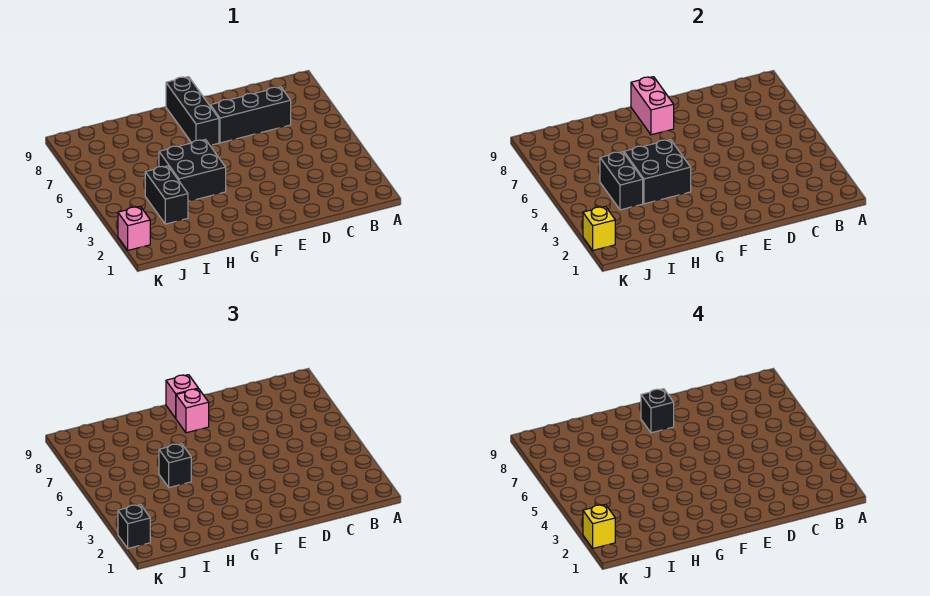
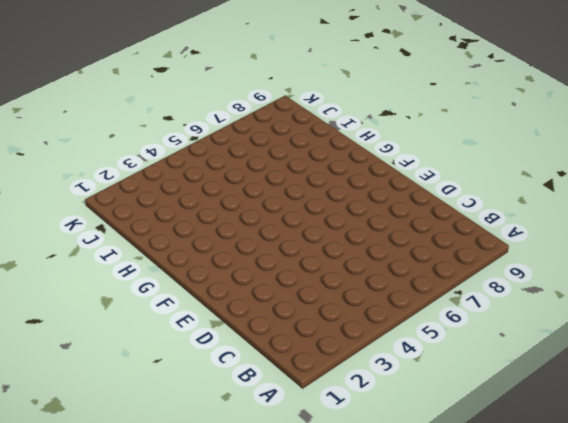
none -> black 1x3 brick [210,87,291,143]
none -> black 1x3 brick [166,77,219,145]
none -> black 2x2 brick [159,140,226,201]

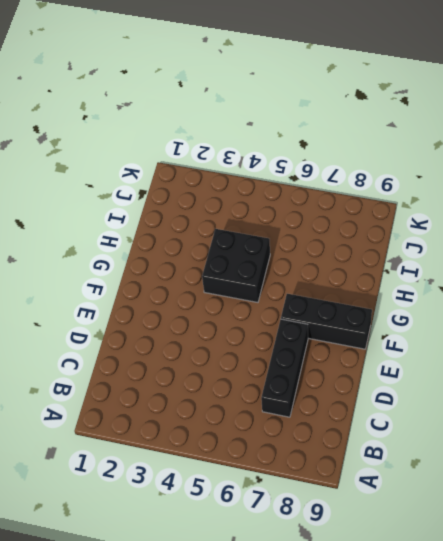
none -> black 1x2 brick [145,166,188,224]
none -> pink 1x1 brick [118,206,150,250]
none -> pink 1x2 brick [631,77,674,135]

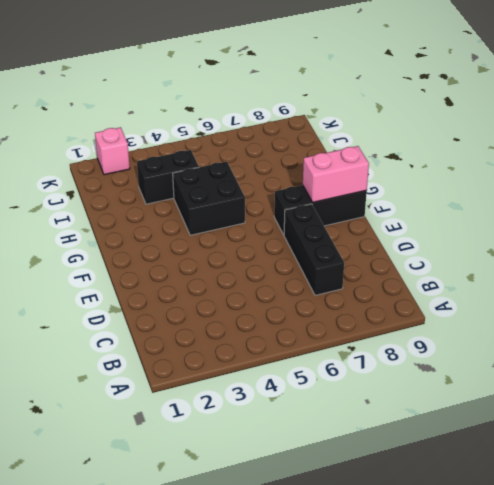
none -> black 2x2 brick [624,139,691,204]
none -> black 1x2 brick [600,152,643,210]
none -> yellow 1x1 brick [583,206,615,250]

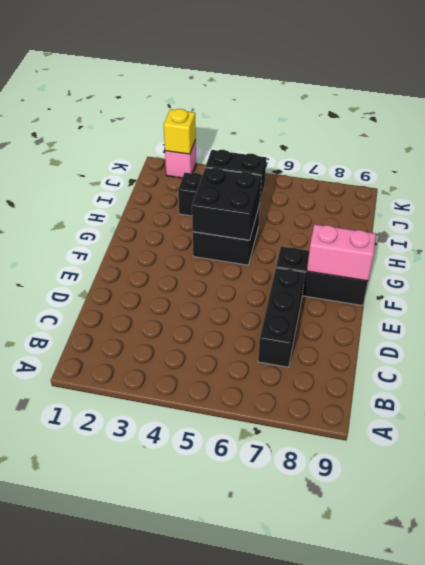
none -> pink 1x1 brick [176,389,209,433]
none -> pink 1x1 brick [166,375,198,418]
none -> black 1x1 brick [159,444,191,487]

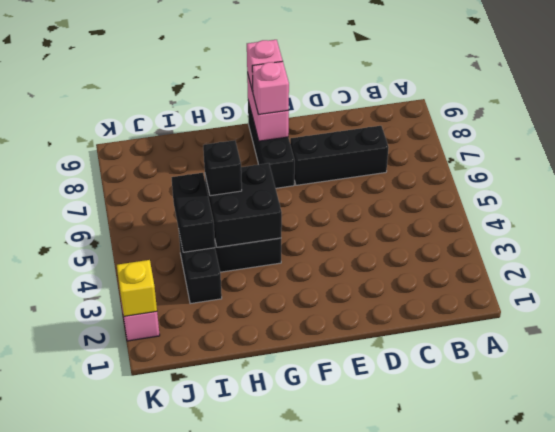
none -> black 1x1 brick [118,504,150,548]
none -> black 1x1 brick [641,389,674,433]
none -> yellow 1x1 brick [583,504,615,548]

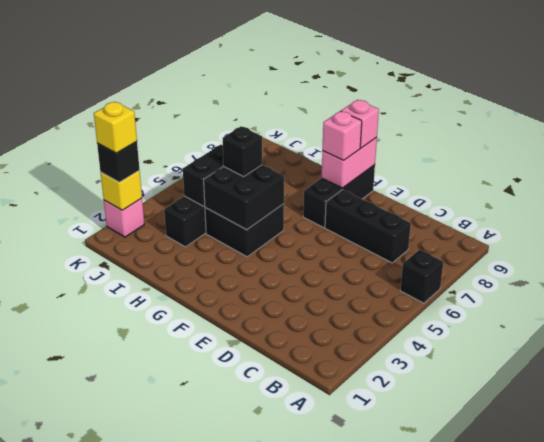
black 1x1 brick [400,250,443,303] -> black 1x1 brick moved to [641,389,674,433]

